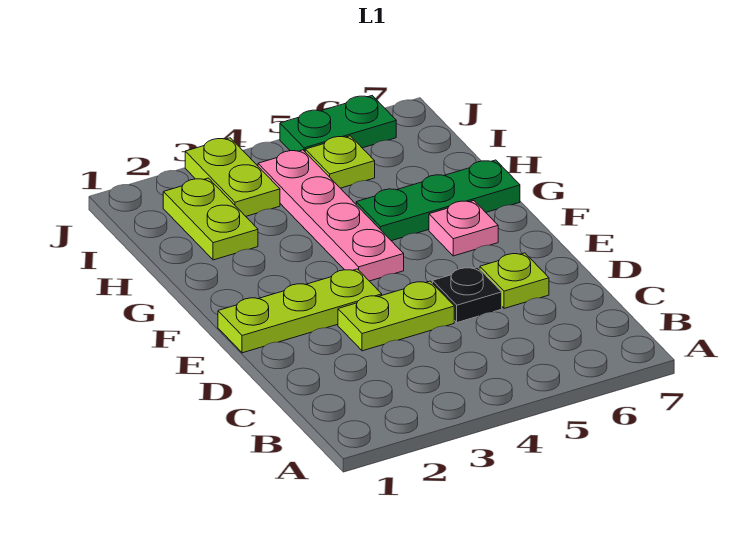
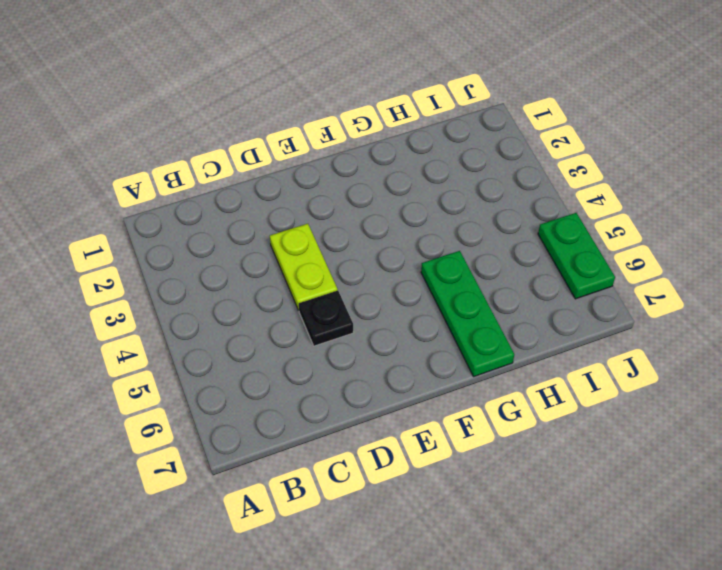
none -> lime 1x1 plate [480,253,549,308]
none -> lime 1x3 plate [218,269,382,353]

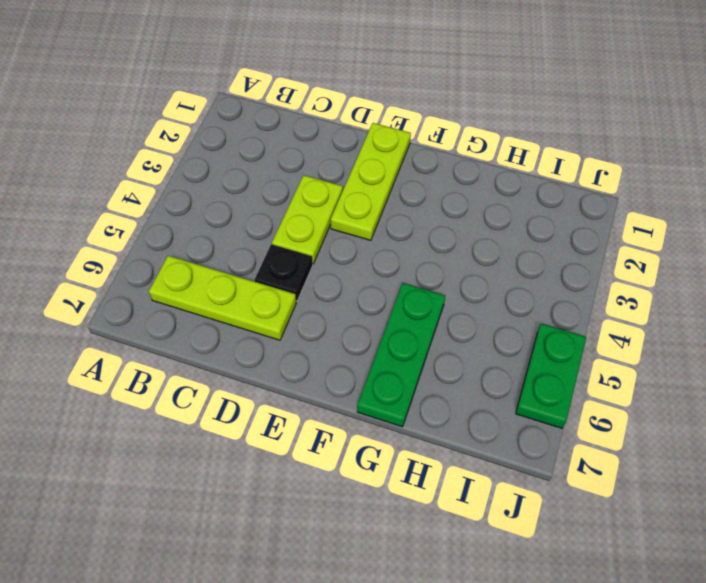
lime 1x3 plate [149,256,296,340] -> lime 1x1 plate [480,253,549,308]
none -> pink 1x4 plate [258,150,404,281]
none -> pink 1x1 plate [429,201,498,256]

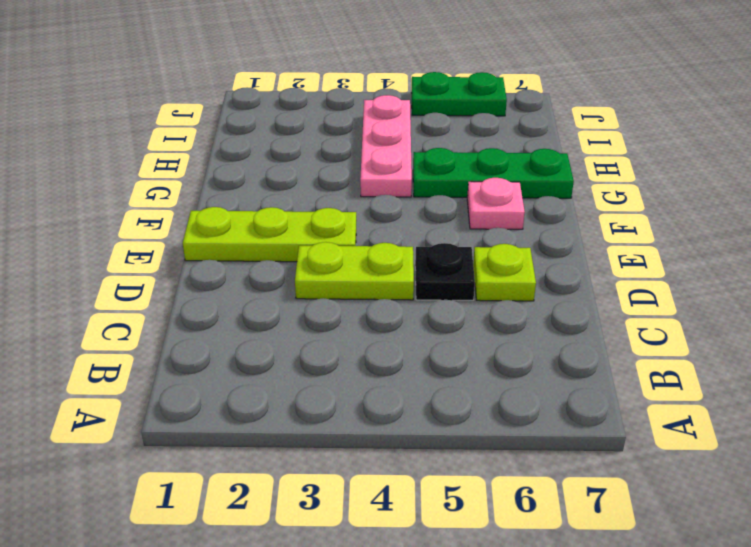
pink 1x3 plate [360,95,412,197] -> pink 1x4 plate [258,150,404,281]
none -> lime 1x2 plate [163,178,258,260]
none -> lime 1x2 plate [185,138,280,216]

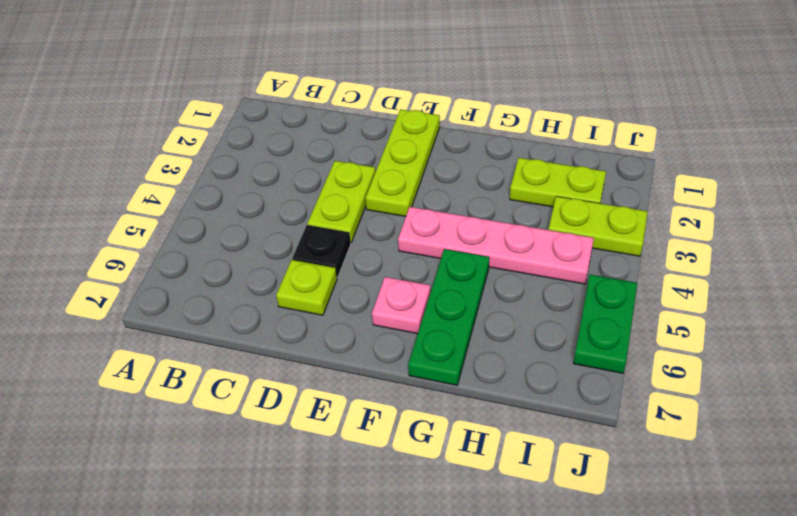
none -> lime 1x1 plate [305,136,375,188]

